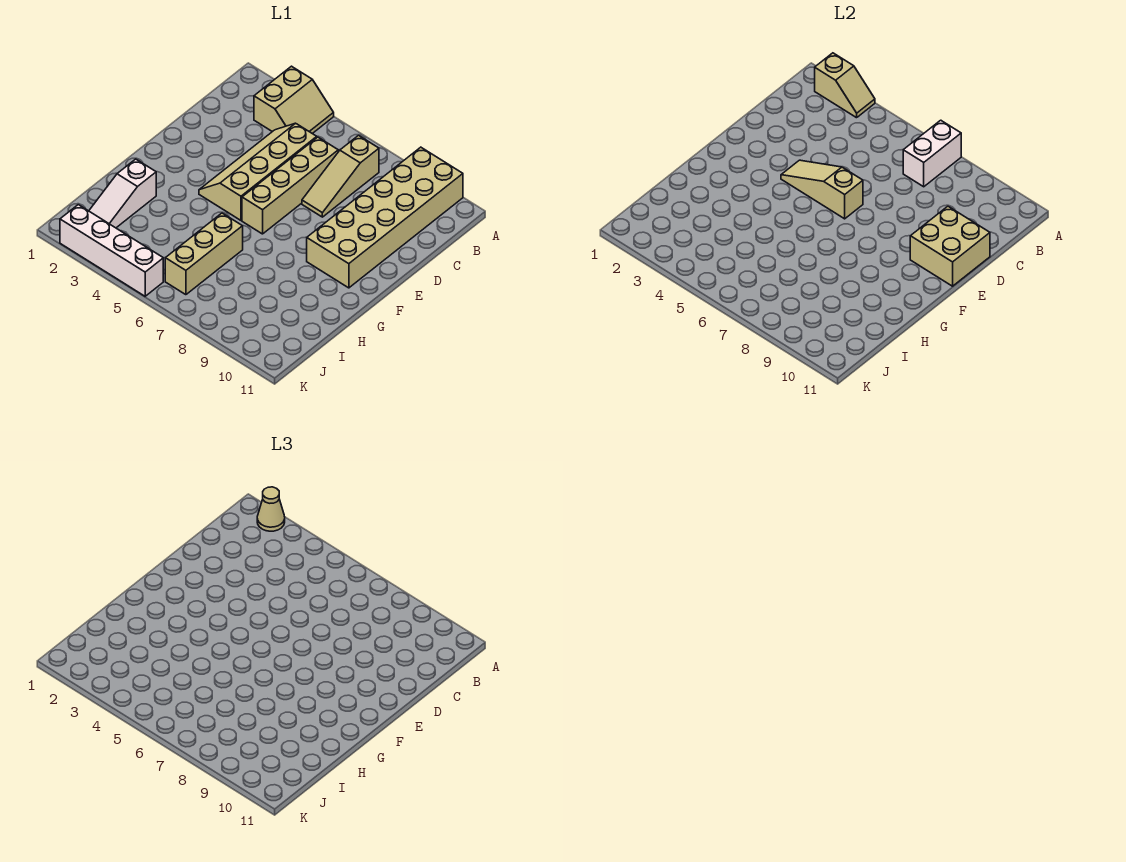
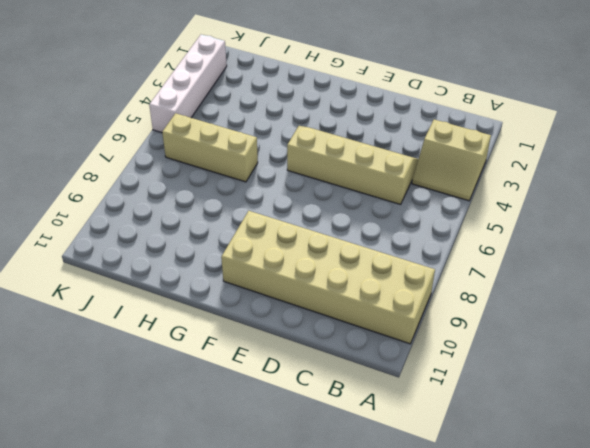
none -> tan 1x3 slope [302,136,379,217]
none -> tan 1x4 brick [242,137,338,234]
none -> white 1x3 slope [89,159,156,228]

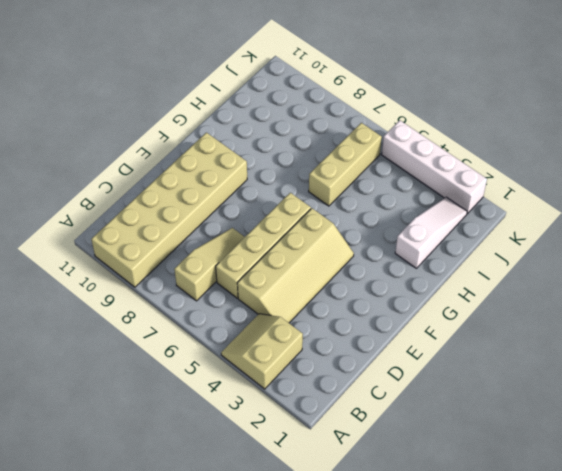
none -> tan 1x2 slope [815,53,875,118]
none -> white 1x2 brick [903,120,961,187]
none -> tan 2x2 brick [910,206,990,286]

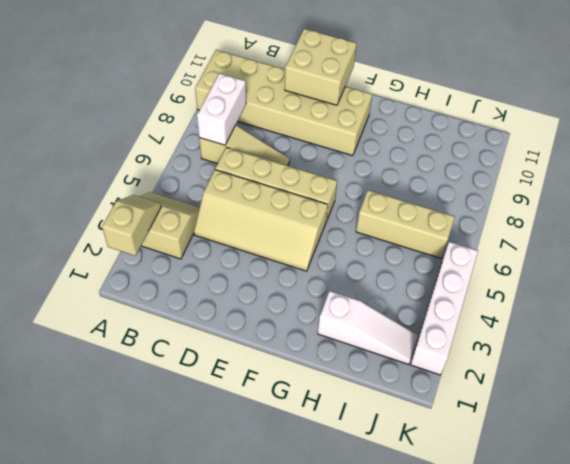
white 1x2 brick [197,73,246,145] -> white 1x2 brick turned to [903,120,961,187]
none -> tan 1x3 slope [781,160,863,219]
none -> tan 1x1 cone [257,487,285,531]

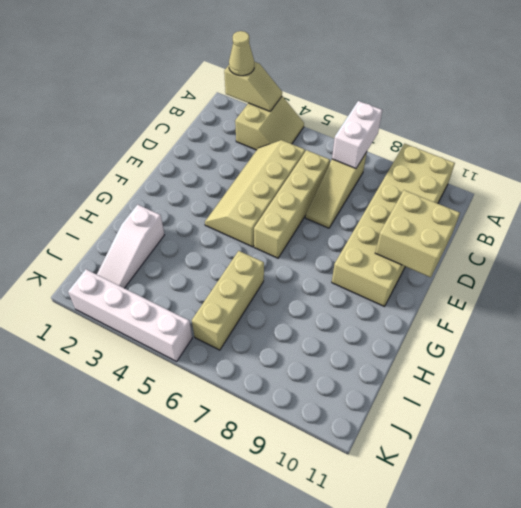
none -> tan 1x3 slope [781,160,863,219]

